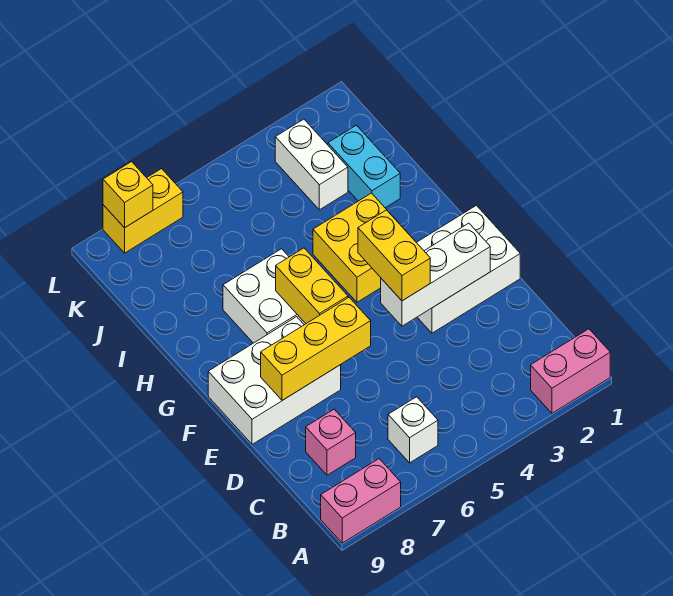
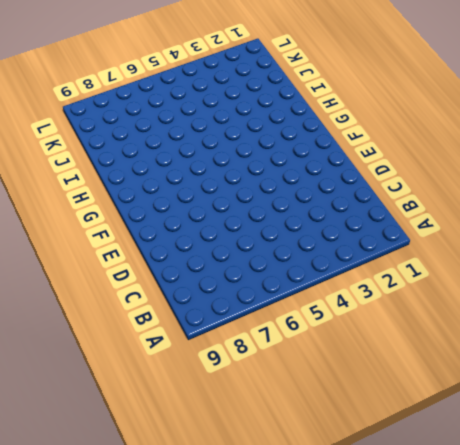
none -> pink 1x2 brick [531,329,610,413]
none -> pink 1x2 brick [321,459,401,543]
none -> white 1x1 brick [388,397,438,463]

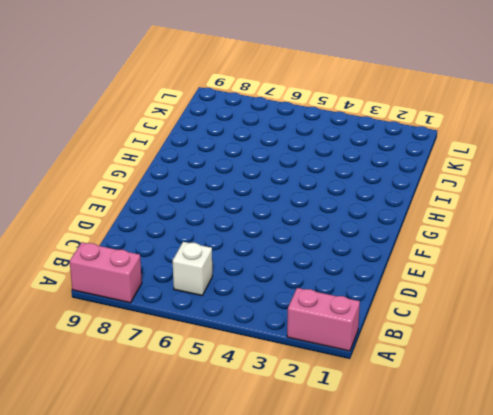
none -> pink 1x1 brick [306,409,356,475]
none -> white 2x3 brick [416,205,520,333]
none -> white 2x3 brick [208,317,341,444]

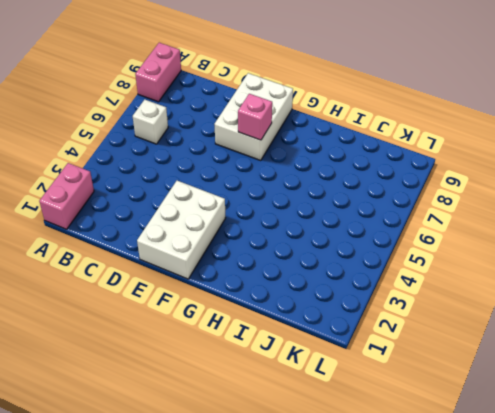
pink 1x1 brick [238,94,272,140] -> pink 1x1 brick moved to [306,409,356,475]
none -> yellow 2x2 brick [313,193,407,302]
none -> white 2x2 brick [223,249,306,343]
none -> cyan 1x2 brick [328,125,400,208]

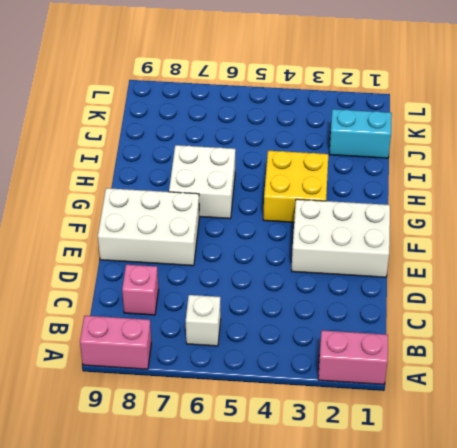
cyan 1x2 brick [329,109,392,158] -> cyan 1x2 brick turned to [328,125,400,208]
none -> white 1x2 brick [275,119,348,210]
none -> yellow 1x2 brick [103,169,183,253]
none -> white 1x3 brick [381,223,490,326]

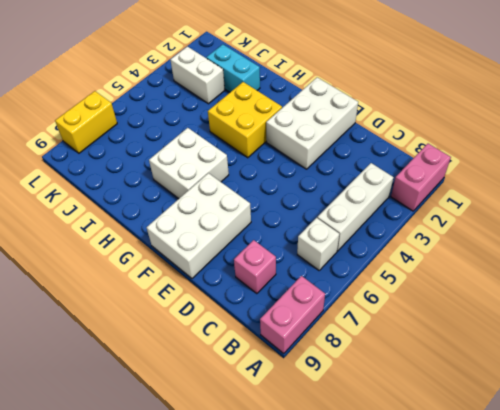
white 1x3 brick [317,163,393,251] -> white 1x3 brick moved to [381,223,490,326]
none -> yellow 1x3 brick [261,298,371,401]
none -> yellow 1x2 brick [276,248,348,324]
none -> yellow 1x1 brick [103,162,153,228]

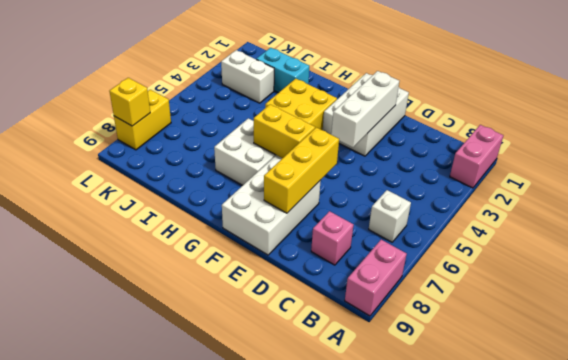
none -> yellow 1x2 brick [358,210,430,301]

